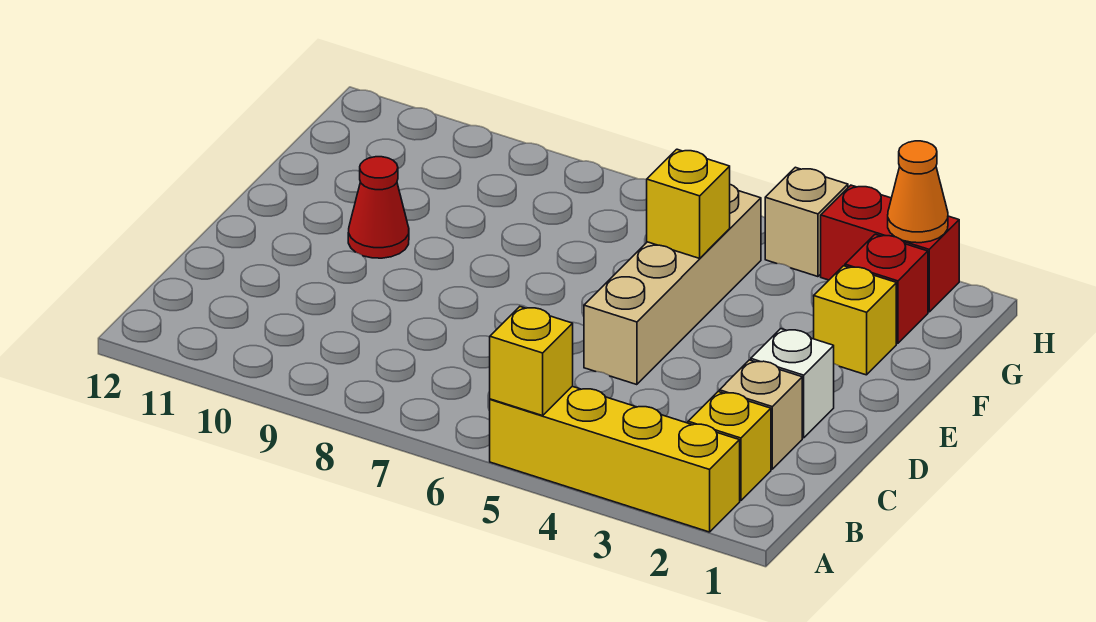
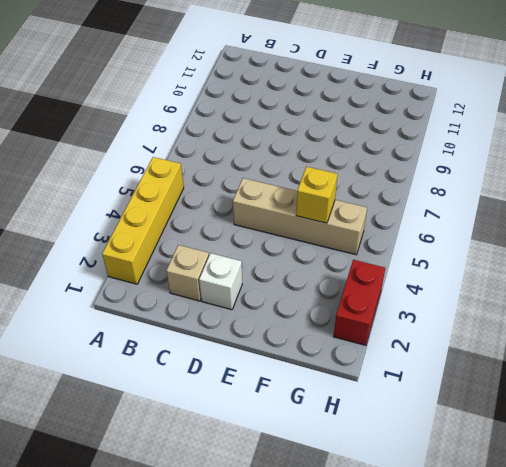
none -> yellow 1x1 brick [688,392,771,501]
none -> red 1x1 cone [348,157,409,258]
none -> yellow 1x1 brick [814,266,896,375]

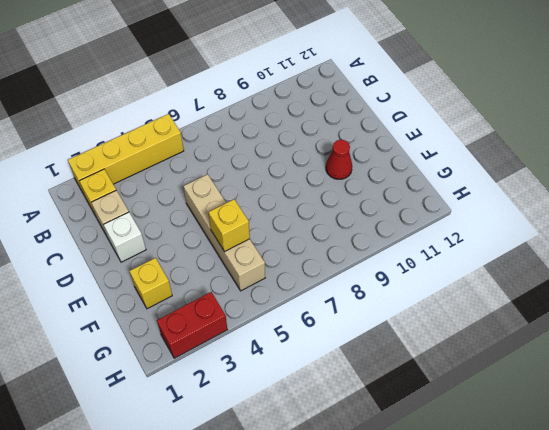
none -> red 1x1 brick [845,234,928,343]
none -> tan 1x1 brick [765,167,848,277]
none -> yellow 1x1 brick [490,307,573,416]

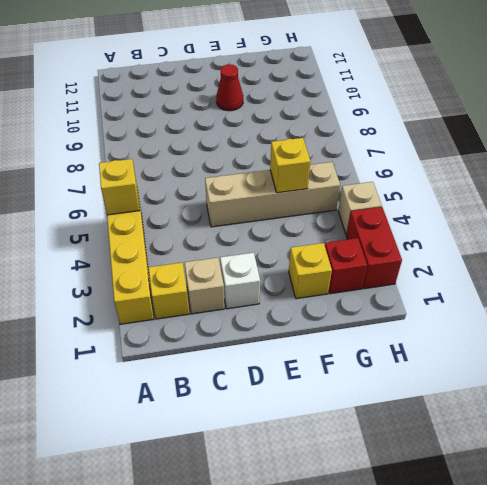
none -> orange 1x1 cone [888,141,948,243]

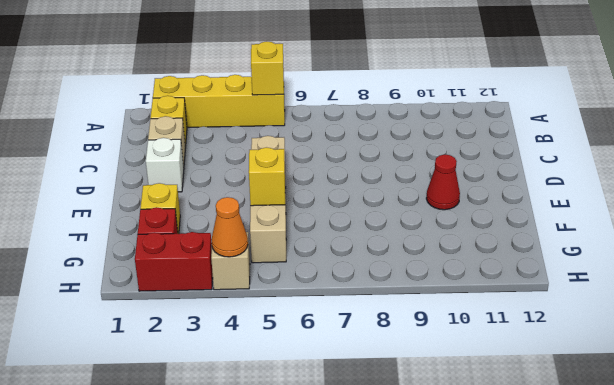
orange 1x1 cone [211,197,248,257] -> orange 1x1 cone moved to [888,141,948,243]

